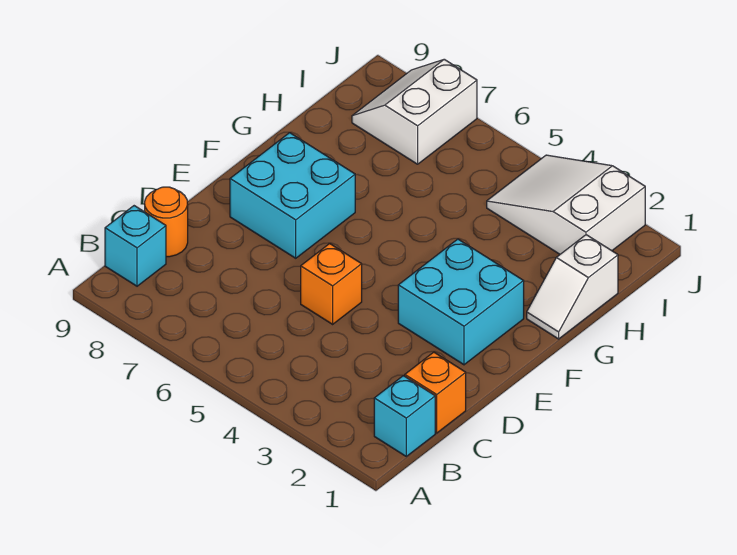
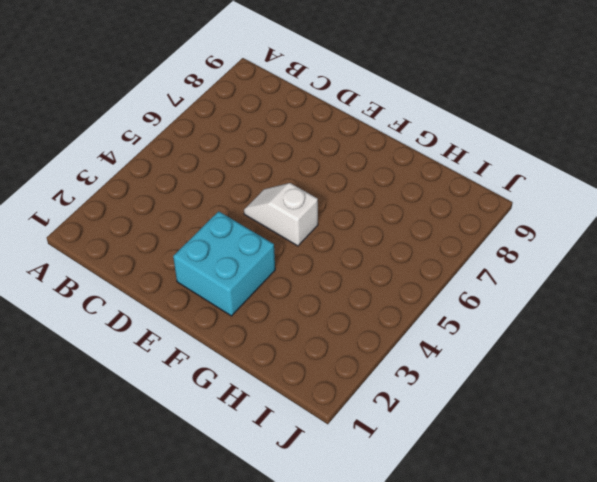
white 1x2 slope [244,183,318,246] -> white 1x2 slope moved to [527,235,618,339]
none -> cyan 1x1 brick [374,376,435,456]
none -> cyan 1x1 brick [105,206,166,286]

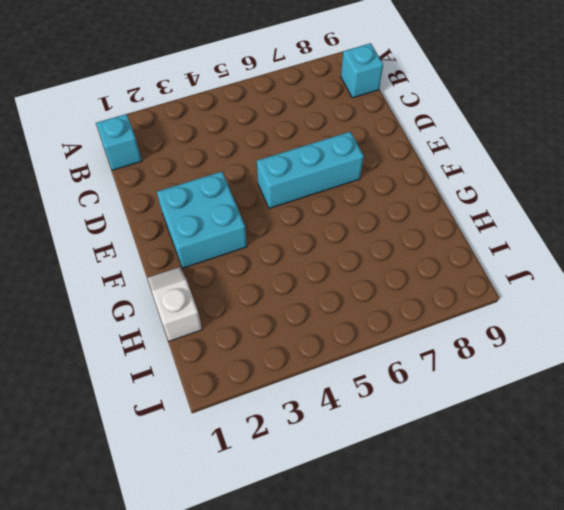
cyan 1x3 brick [257,132,364,208] -> cyan 2x2 brick [230,133,355,258]
none -> orange 1x1 brick [405,352,466,433]
none -> orange 1x1 round brick [145,187,188,257]

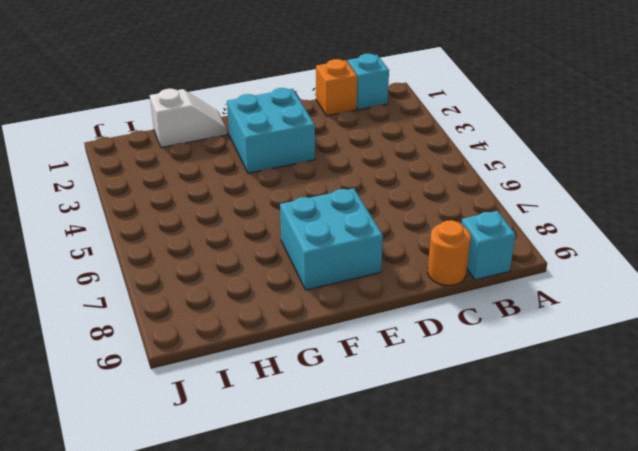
none -> orange 1x1 brick [301,244,362,324]
none -> white 2x3 slope [487,155,645,254]

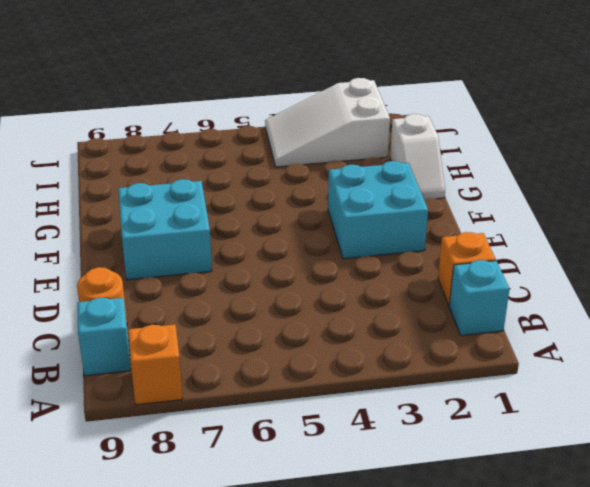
orange 1x1 brick [128,324,183,405] -> orange 1x1 brick moved to [301,244,362,324]
none -> white 2x2 slope [352,59,477,164]

